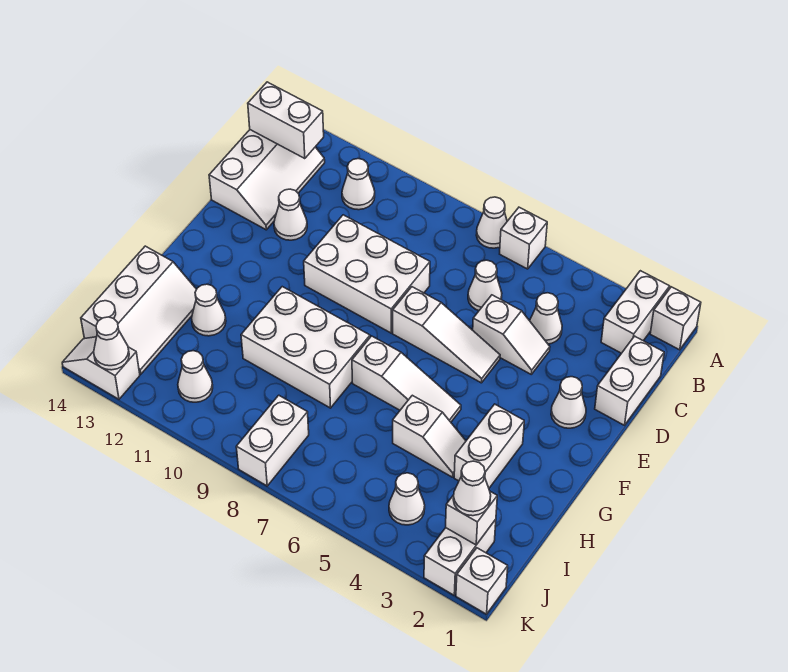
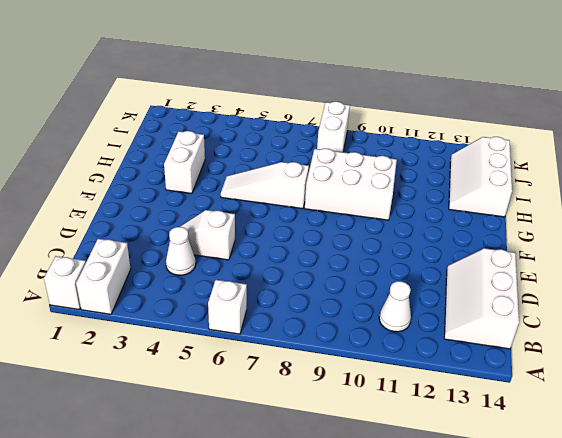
none -> white 1x1 cone [476,197,507,248]
none -> white 1x2 brick [595,336,664,425]
none -> white 1x1 cone [468,260,502,311]
none -> white 2x3 brick [304,215,430,333]

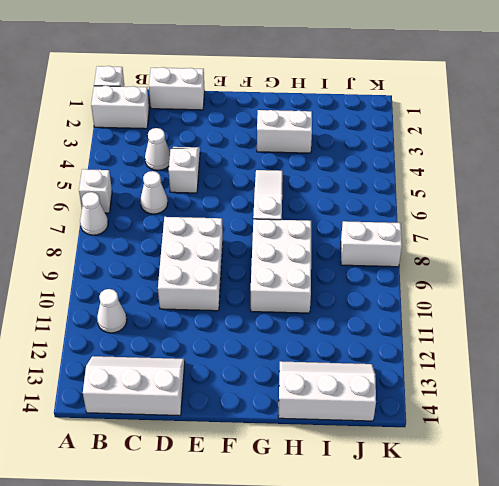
none -> white 1x1 cone [274,189,307,240]
none -> white 1x1 cone [551,377,586,428]
none -> white 1x3 slope [393,287,500,383]
none -> white 1x2 slope [393,395,466,477]

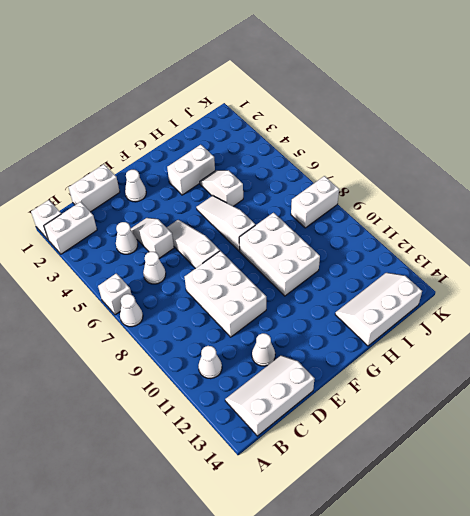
none -> white 1x1 cone [192,284,226,336]
none -> white 1x2 brick [424,519,496,595]
none -> white 1x1 cone [389,473,425,525]
none -> white 1x1 cone [178,351,213,402]

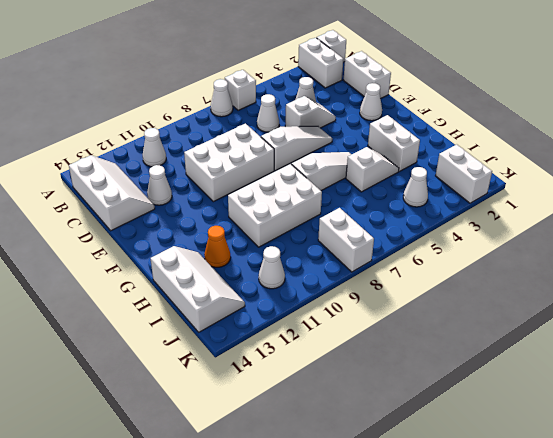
orange 1x1 cone [204,226,231,267] -> white 1x1 cone [192,284,226,336]
none -> white 1x1 brick [456,548,508,614]
none -> white 1x2 slope [62,337,140,399]
none -> white 1x2 brick [248,82,324,159]
none -> white 1x1 brick [446,492,497,545]

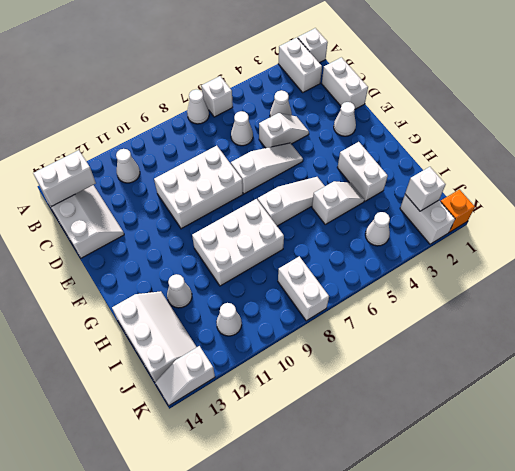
orange 1x1 brick [440,189,475,232] -> white 1x1 brick [456,548,508,614]
none -> white 1x1 cone [274,189,307,240]
none -> white 1x1 cone [94,317,129,370]
none -> white 1x1 cone [453,461,491,516]

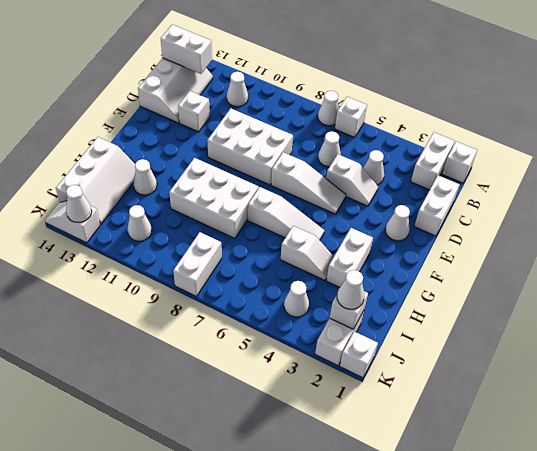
white 1x1 brick [178,91,210,132] -> white 1x1 cone [274,189,307,240]

